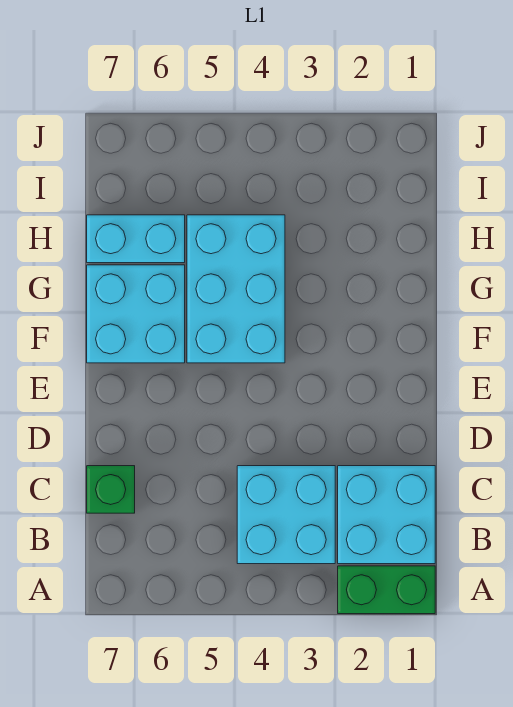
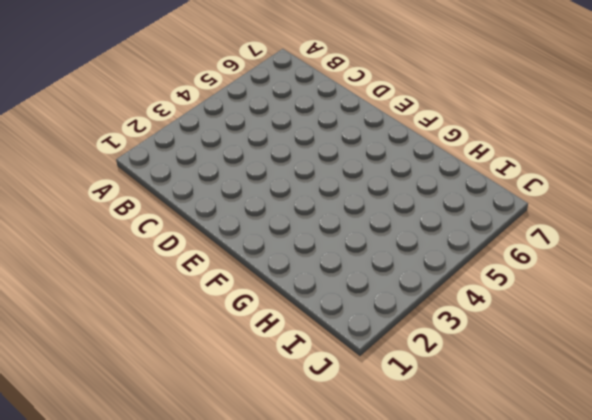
none -> green 1x2 brick [338,566,435,614]
none -> cyan 2x2 brick [338,466,435,564]

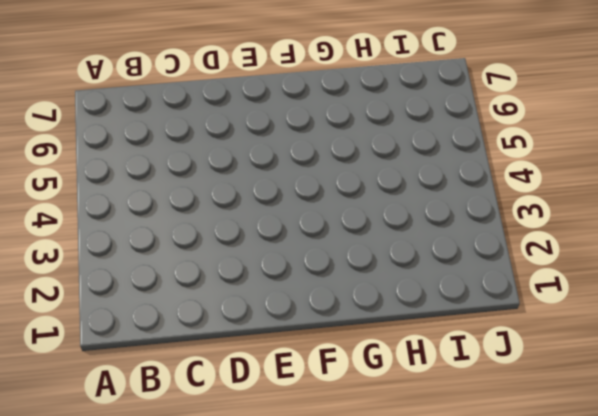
none -> green 1x2 brick [338,566,435,614]
none -> cyan 2x2 brick [338,466,435,564]

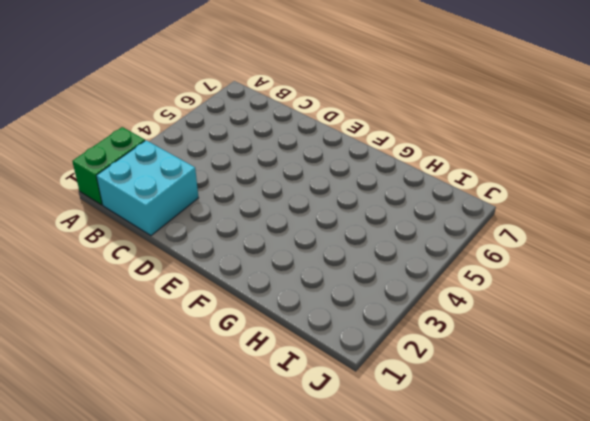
none -> cyan 2x2 brick [237,466,335,564]
none -> green 1x1 brick [87,466,135,513]

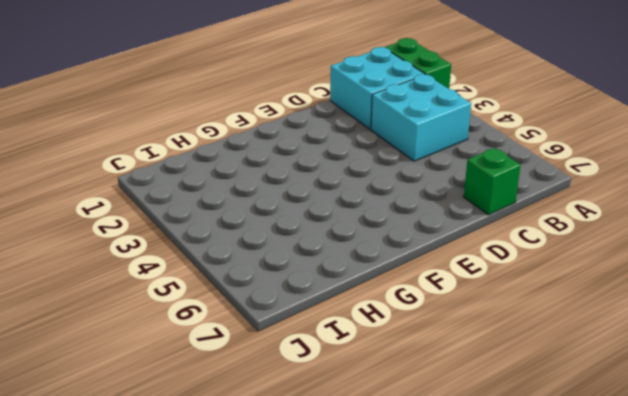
none -> cyan 2x3 brick [187,215,285,363]
none -> cyan 2x2 brick [87,265,185,363]

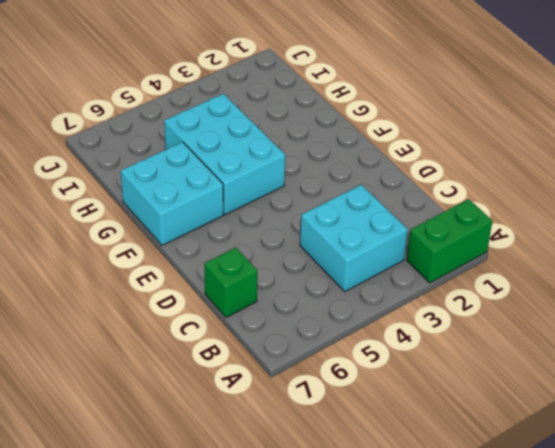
none -> cyan 2x2 brick [338,466,435,564]
none -> cyan 1x2 brick [87,215,185,263]

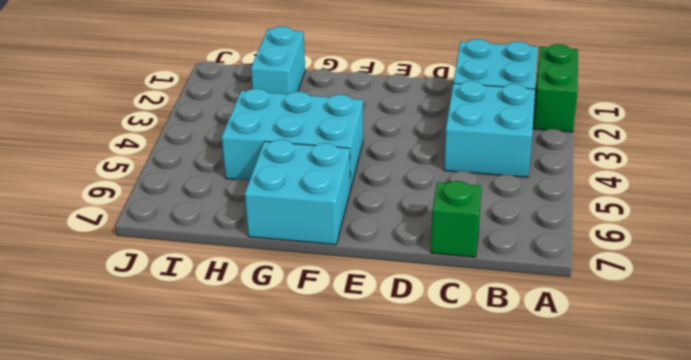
cyan 1x2 brick [251,26,305,94] -> cyan 1x2 brick moved to [87,215,185,263]

